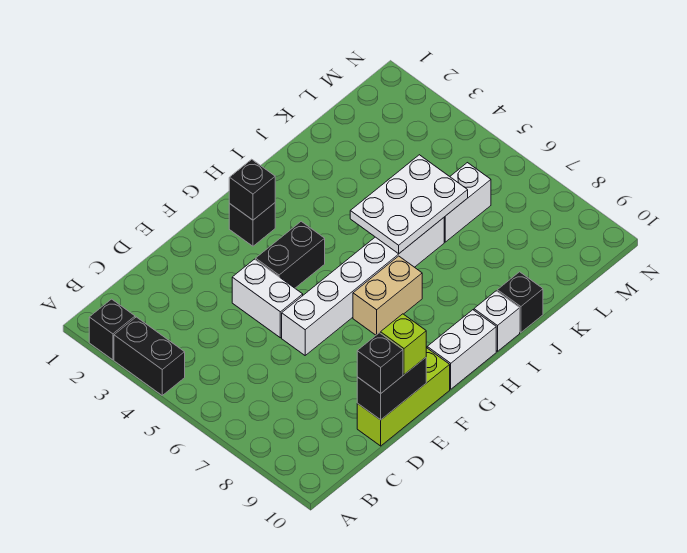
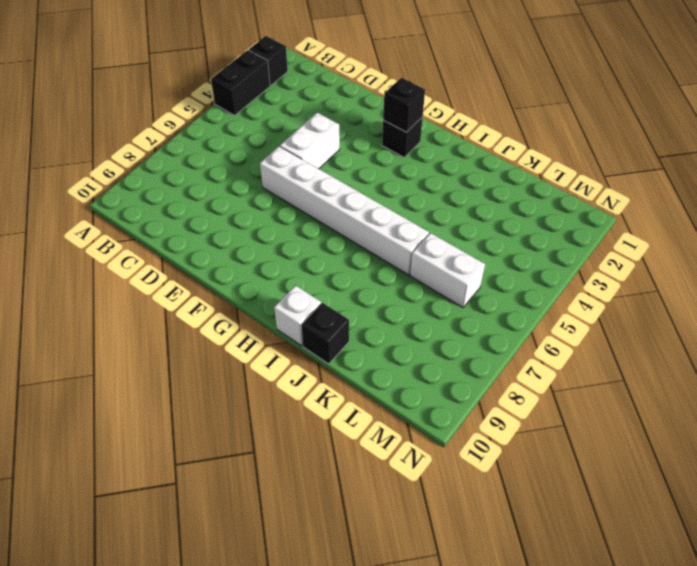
none -> lime 1x3 brick [357,348,450,446]
none -> black 1x2 brick [256,221,325,288]
none -> tan 1x2 brick [353,256,422,335]

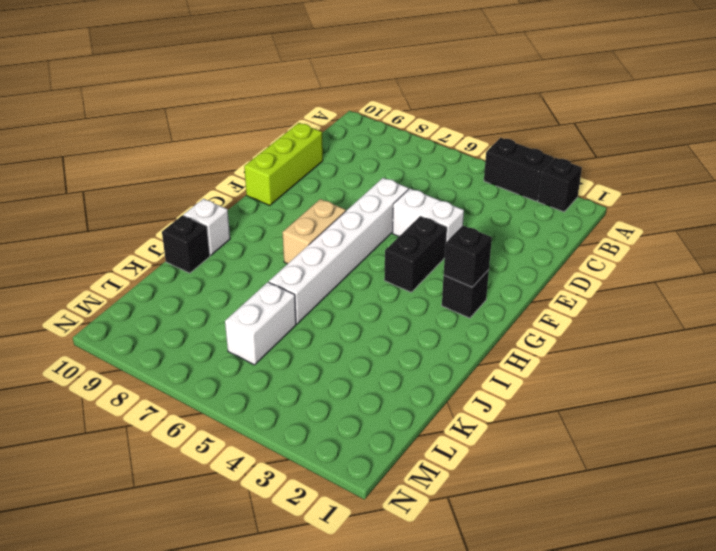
none -> white 1x2 brick [427,310,496,389]
none -> black 1x2 brick [357,357,426,420]
none -> white 2x3 plate [350,155,468,254]

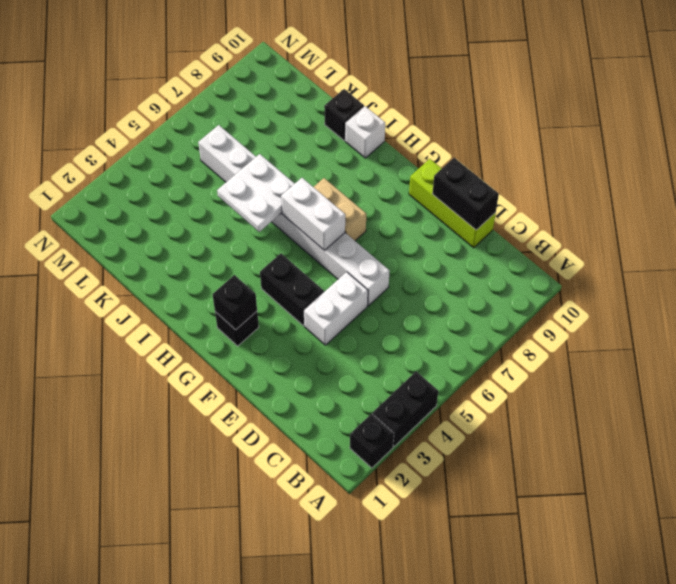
white 1x2 brick [281,178,345,251] -> white 1x2 brick moved to [427,310,496,389]
white 2x2 plate [217,154,295,232] -> white 2x3 plate [350,155,468,254]
none -> black 1x1 brick [357,333,403,393]
none -> lime 1x1 brick [381,314,426,375]

